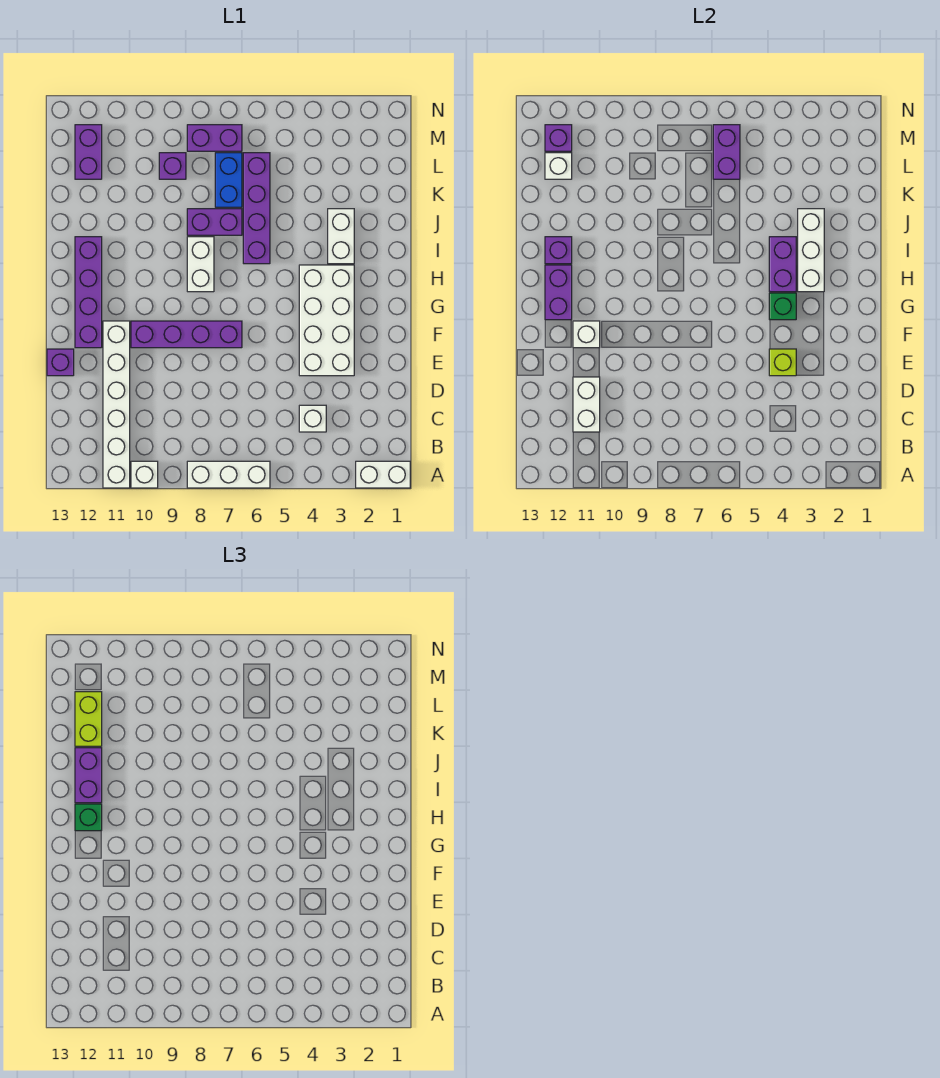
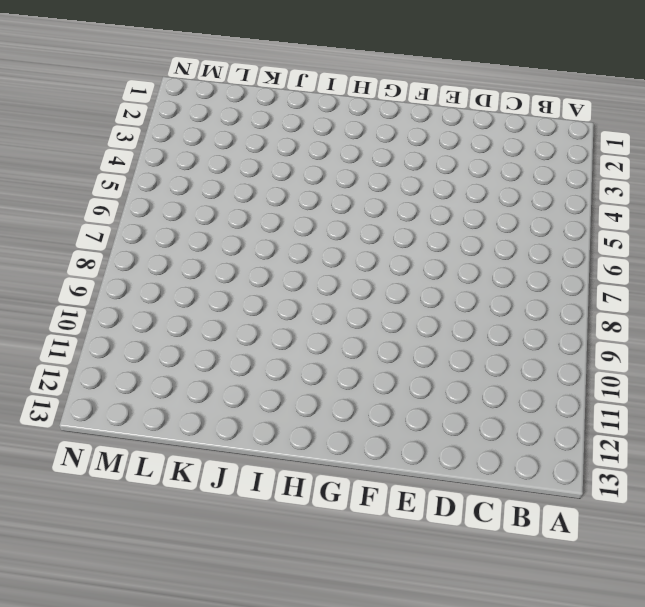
none -> white 1x2 brick [356,461,410,488]
none -> white 1x3 brick [187,461,270,488]
none -> white 1x1 brick [131,461,158,488]
none -> white 1x6 brick [103,321,130,488]

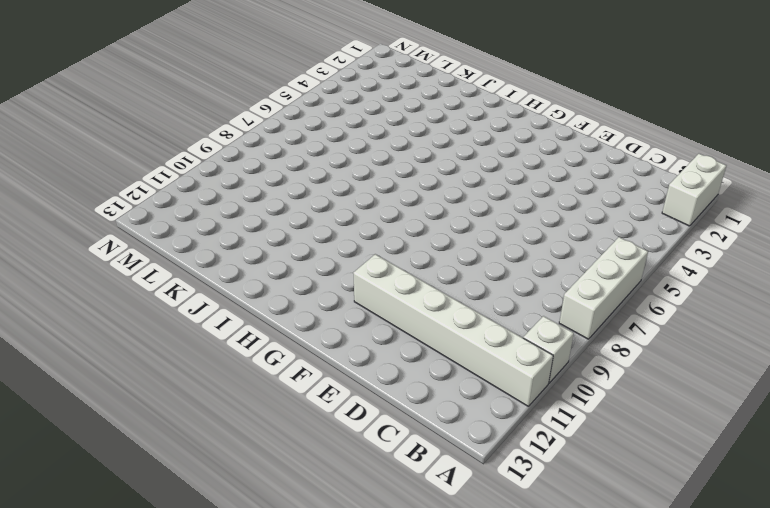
none -> white 1x1 brick [299,405,326,432]
none -> white 2x4 brick [299,265,354,376]
none -> purple 1x1 brick [47,349,74,376]
none -> purple 1x4 brick [131,321,242,348]

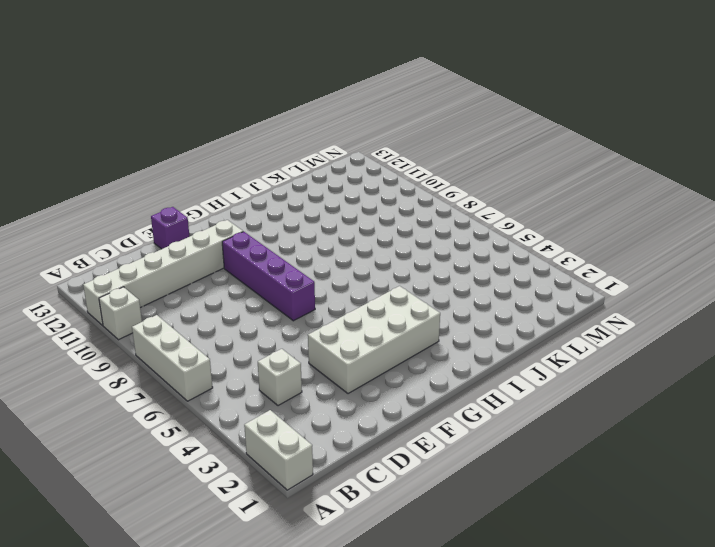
none -> purple 1x4 brick [75,237,102,348]
none -> white 1x2 brick [187,237,214,292]
none -> white 1x2 brick [328,209,354,264]
none -> purple 1x4 brick [243,153,270,264]

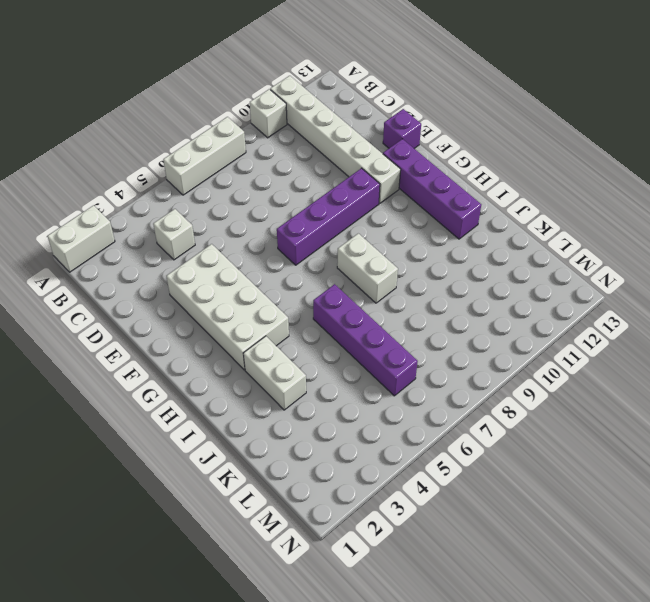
none -> purple 1x2 brick [187,209,242,235]
none -> blue 1x2 brick [215,153,242,207]
none -> purple 1x1 brick [159,153,186,179]
none -> purple 1x2 brick [75,125,102,179]

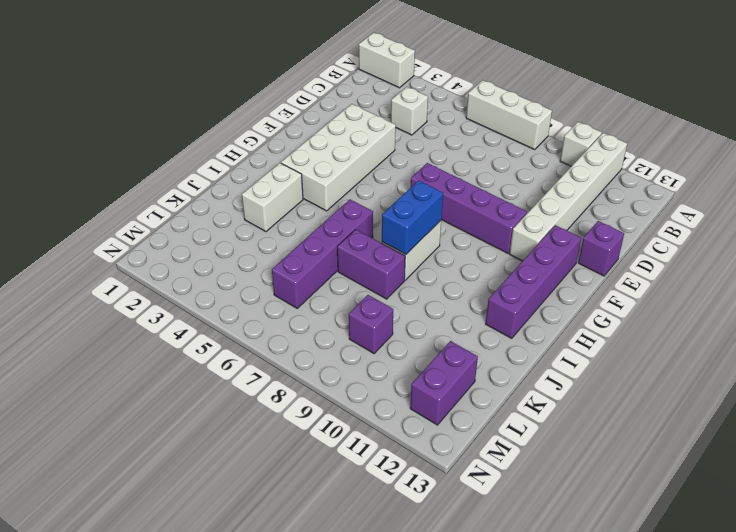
blue 1x2 brick [382,180,443,254] -> blue 1x2 brick moved to [215,153,242,207]
none -> purple 1x2 brick [187,125,242,151]
none -> white 1x2 brick [573,377,600,432]
none -> lime 1x1 brick [769,349,796,376]
none -> white 1x1 brick [573,321,600,348]

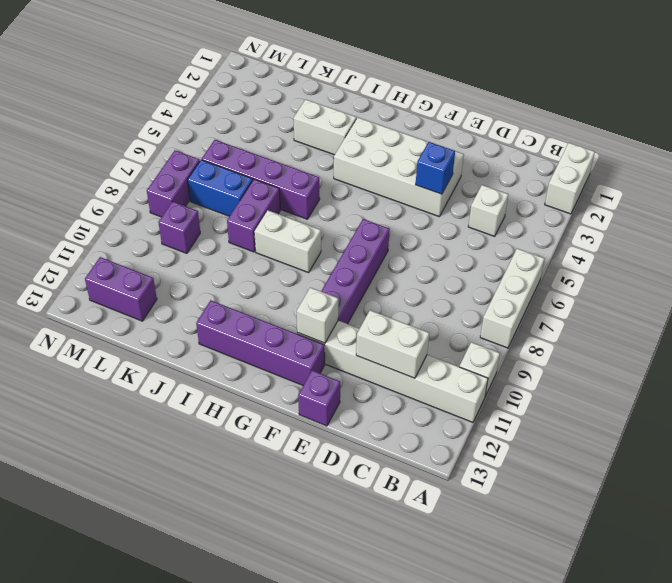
blue 1x1 brick [416,142,455,194] -> lime 1x1 brick [769,349,796,376]
none -> green 1x1 brick [769,293,796,320]
none -> purple 1x2 brick [545,265,572,320]
none -> white 1x3 brick [798,209,824,292]
none -> purple 1x2 brick [769,237,796,292]

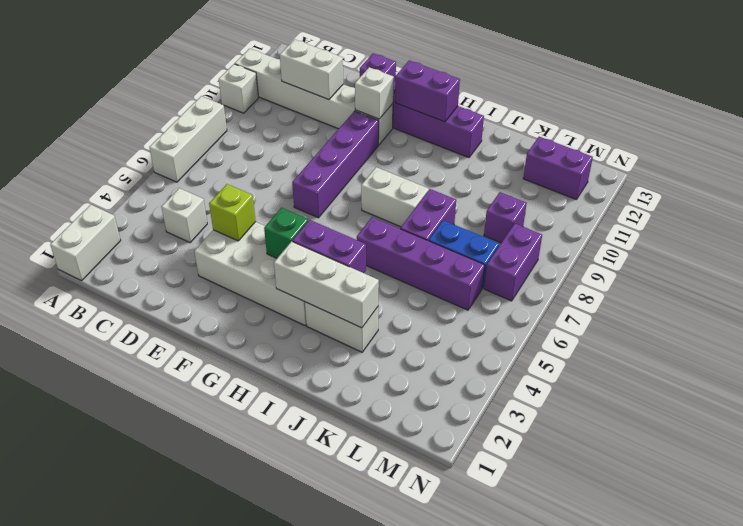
none -> purple 1x1 brick [545,237,572,264]
none -> purple 1x2 brick [713,125,740,179]
none -> white 1x1 brick [545,153,572,179]
none -> purple 1x1 brick [545,125,572,151]

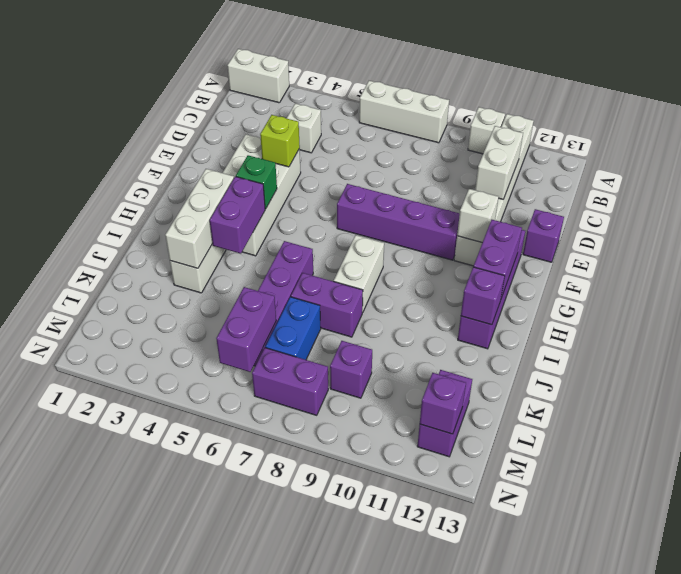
none -> white 1x1 brick [545,153,572,179]
none -> green 1x1 brick [75,804,102,831]
none -> purple 1x2 brick [75,748,102,803]
none -> lime 1x2 brick [75,692,102,746]

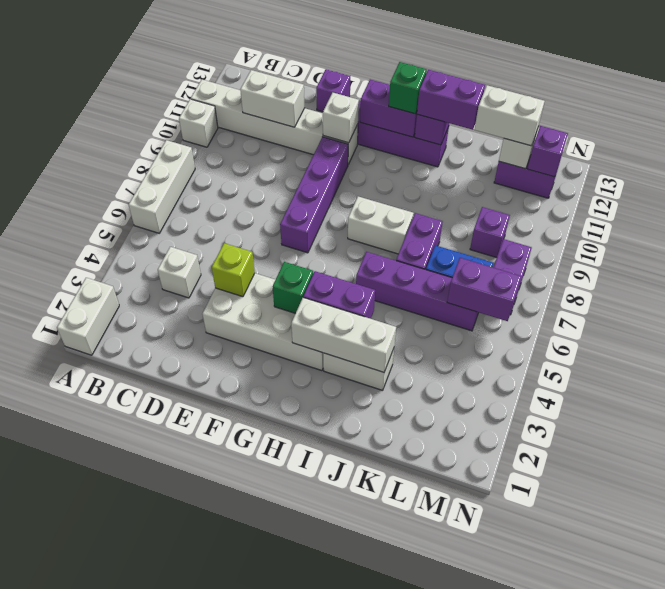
white 1x2 brick [474,85,545,146] -> lime 1x2 brick [75,692,102,746]

